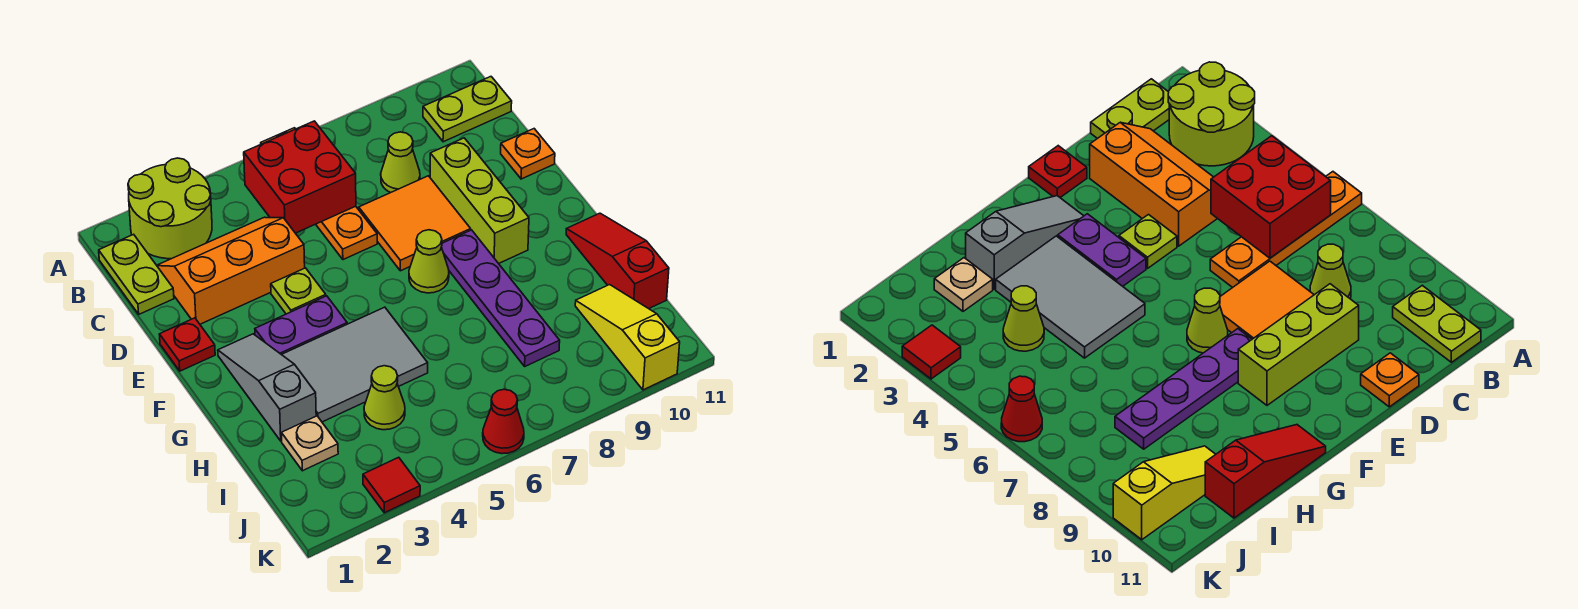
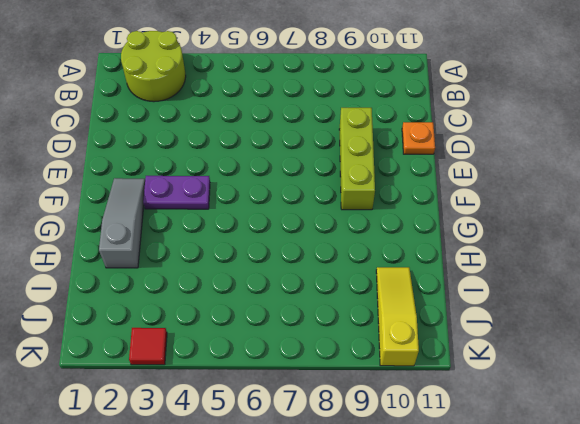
none -> orange 1x4 plate [261,128,377,260]
none -> lime 1x2 plate [99,234,174,314]
none -> lime 1x2 plate [423,77,512,142]

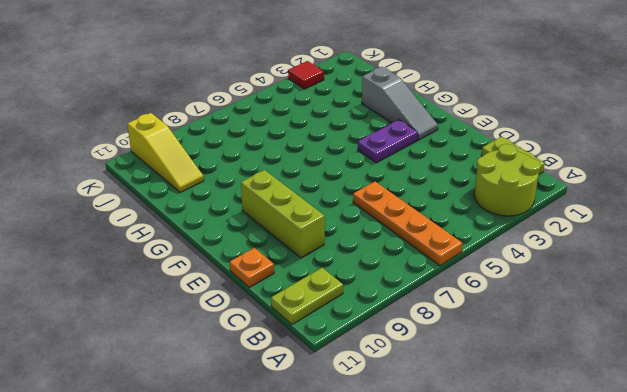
none -> orange 2x3 slope [157,217,305,324]
none -> lime 1x1 cone [381,132,420,193]
none -> orange 2x2 tile [359,176,471,271]

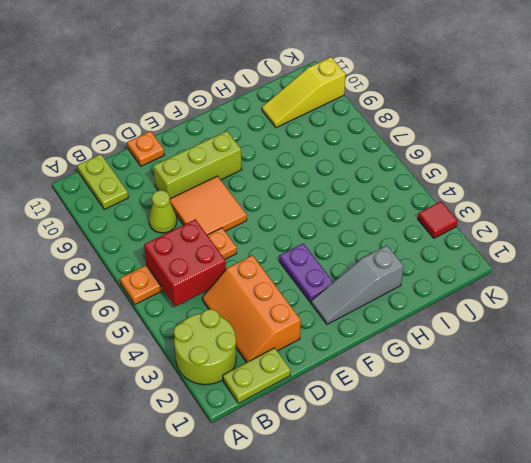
none -> red 1x1 plate [159,318,215,371]
none -> lime 1x1 plate [271,268,326,314]
none -> lime 1x1 cone [409,230,449,293]

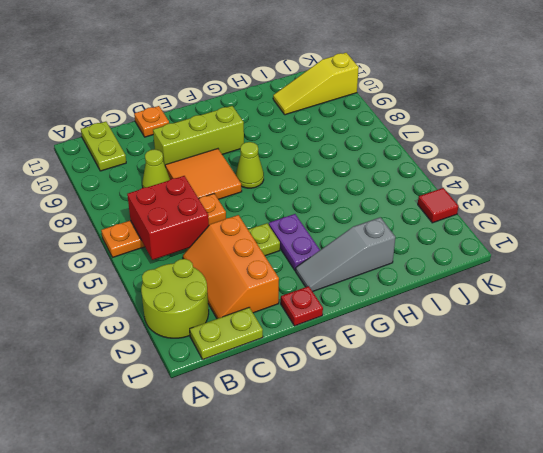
none -> purple 1x4 plate [442,230,560,366]
none -> grey 2x3 tile [281,307,428,422]
none -> red 1x3 slope [566,213,669,309]

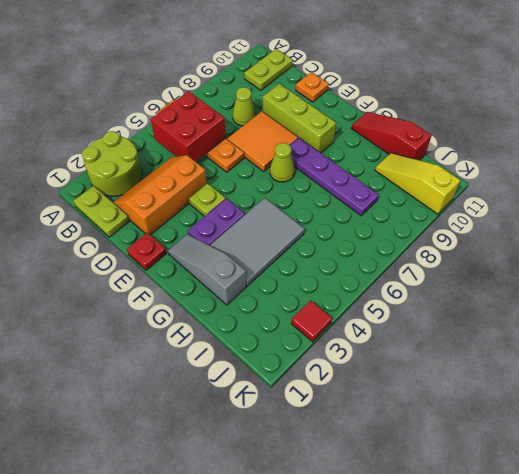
none -> tan 1x1 plate [281,416,338,471]
none -> lime 1x1 cone [364,366,405,430]
none -> red 1x1 cone [483,389,524,454]

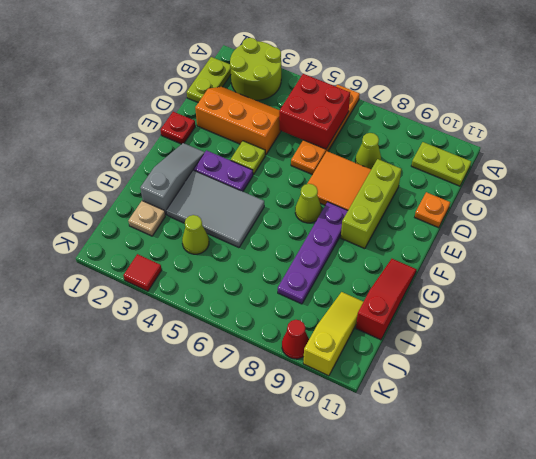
red 1x1 cone [282,320,309,359] -> red 1x1 cone moved to [483,389,524,454]

